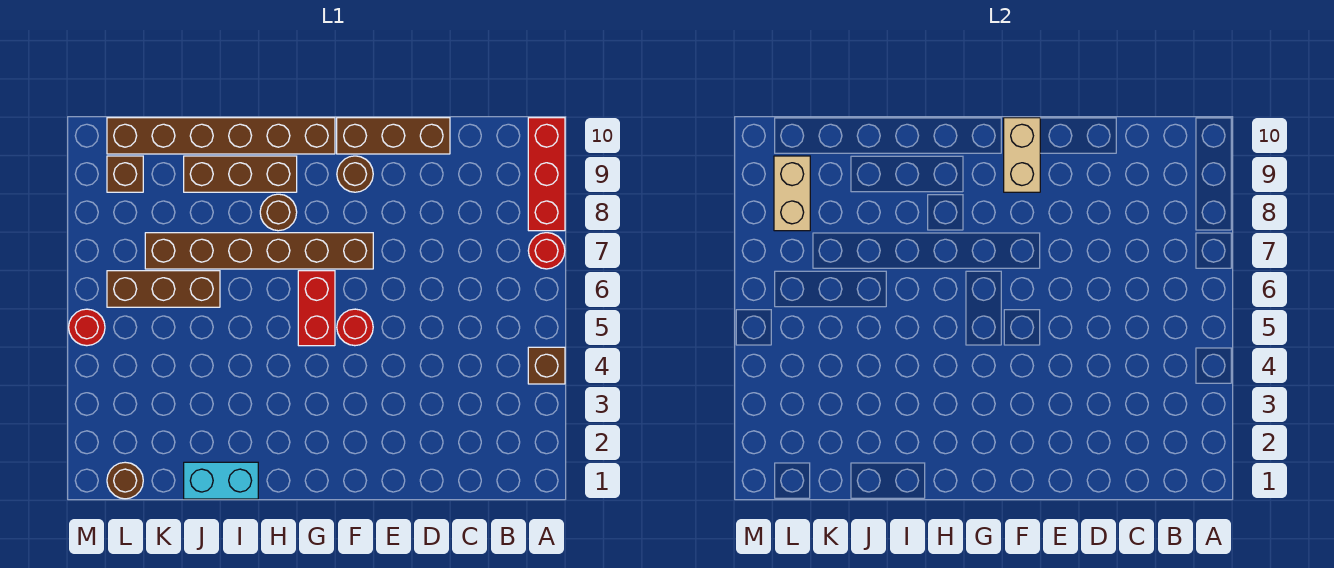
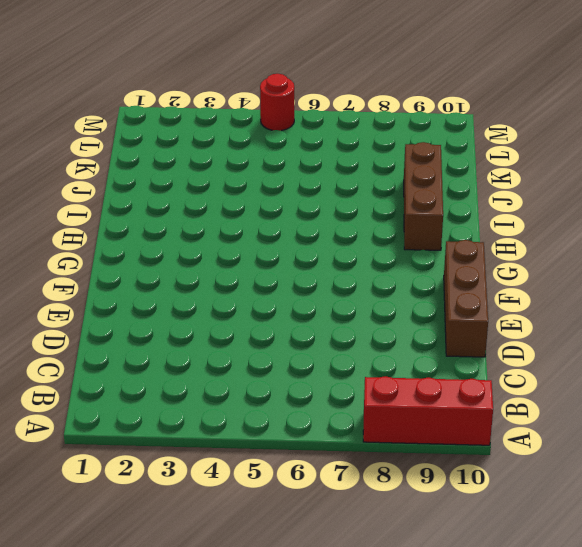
none -> brown 1x1 brick [528,347,565,384]
none -> red 1x1 round brick [528,233,565,269]
none -> red 1x1 round brick [337,309,373,346]

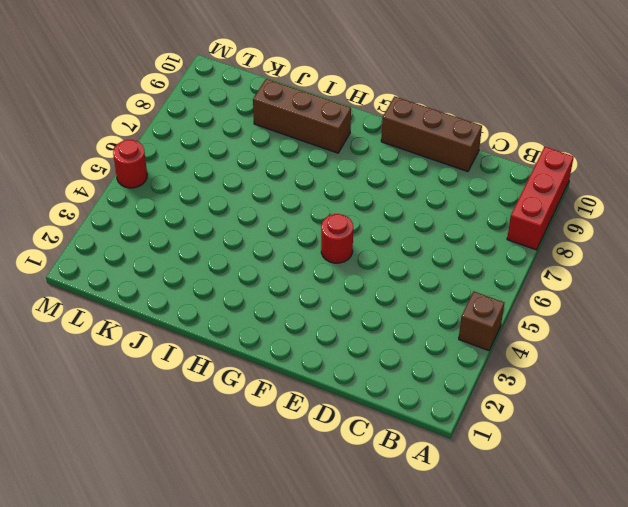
none -> red 1x1 round brick [528,233,565,269]
none -> brown 1x6 brick [145,233,373,269]
none -> brown 1x1 round brick [337,156,373,192]

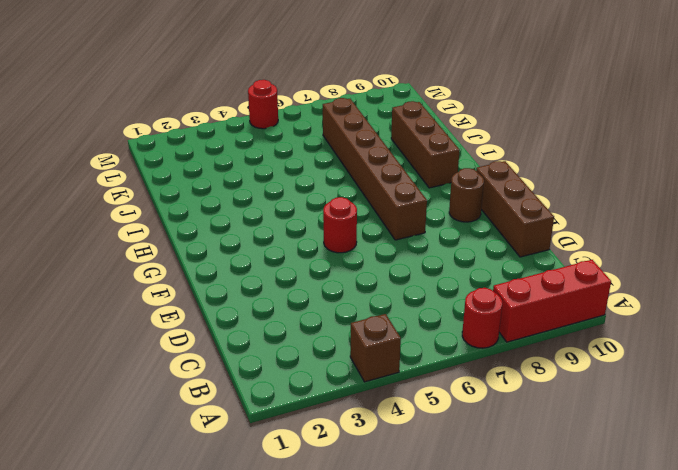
none -> red 1x2 brick [298,271,335,346]
none -> brown 1x6 brick [107,118,335,154]
none -> brown 1x1 round brick [260,194,297,231]

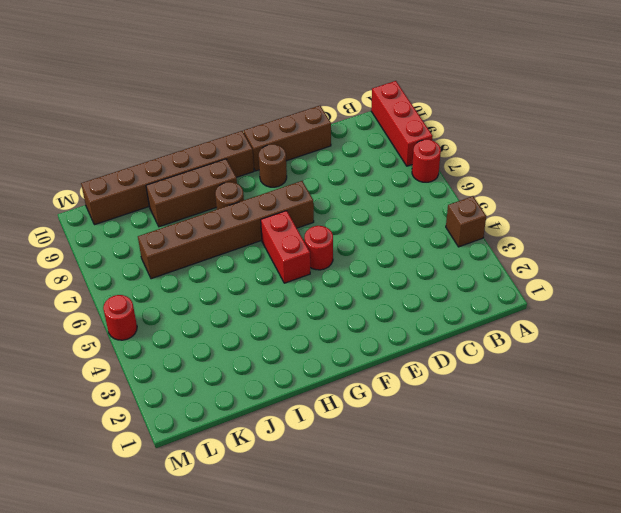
none -> cyan 1x2 brick [184,462,258,499]
none -> brown 1x3 brick [107,271,220,307]
none -> brown 1x1 round brick [107,462,143,499]

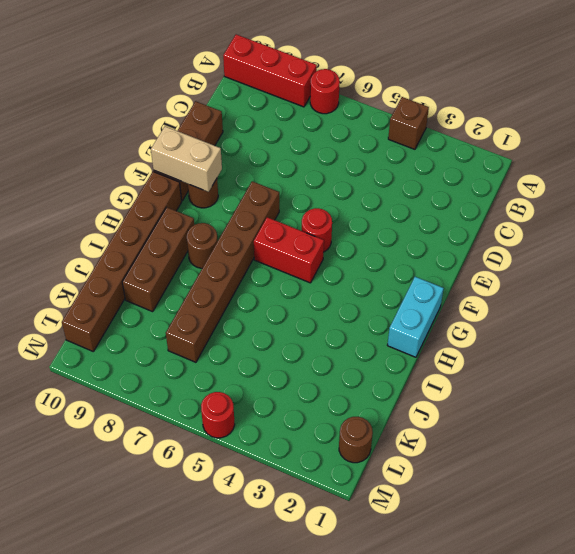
cyan 1x2 brick [387,277,444,357] -> cyan 1x2 brick moved to [184,462,258,499]
none -> brown 1x3 brick [107,271,220,307]
none -> brown 1x1 brick [107,156,143,192]
none -> tan 1x2 brick [774,156,810,231]

